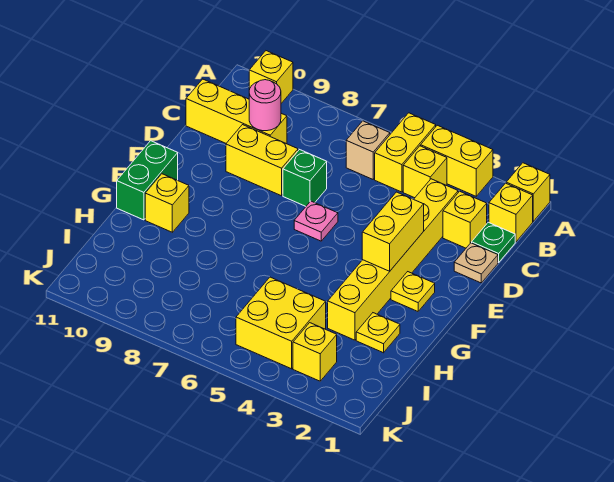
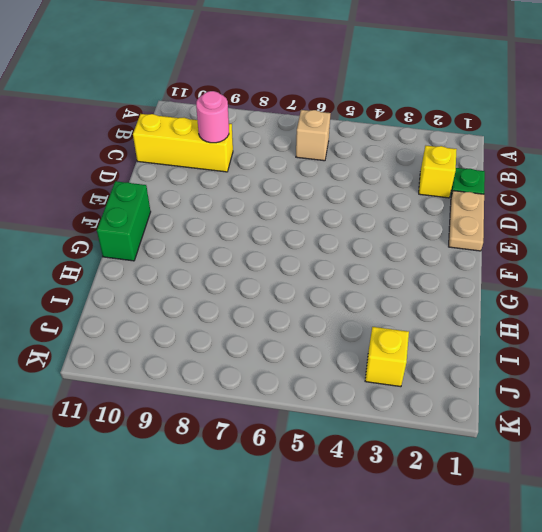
tan 1x2 plate [449,191,484,251] -> tan 1x1 plate [454,243,498,283]
none -> yellow 1x1 brick [506,163,550,221]
none -> yellow 1x2 brick [421,125,493,196]
none -> yellow 1x2 brick [375,113,436,192]

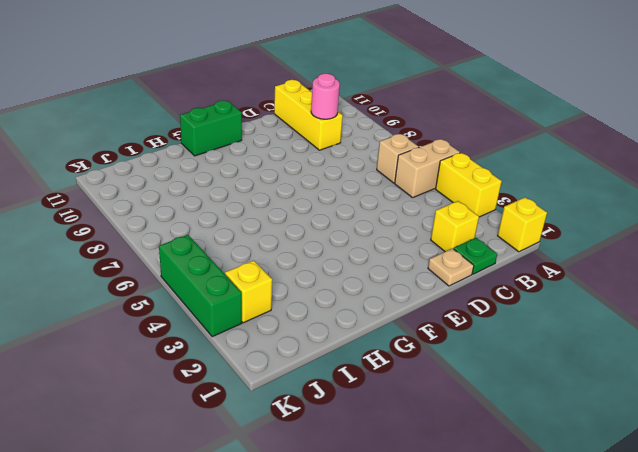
tan 1x2 brick [395,139,460,198] -> yellow 1x2 brick [375,113,436,192]
green 1x3 brick [159,235,242,337] -> none
none -> yellow 1x1 brick [249,51,293,103]
none -> yellow 1x1 brick [489,183,533,242]
none -> yellow 1x1 brick [403,146,447,198]

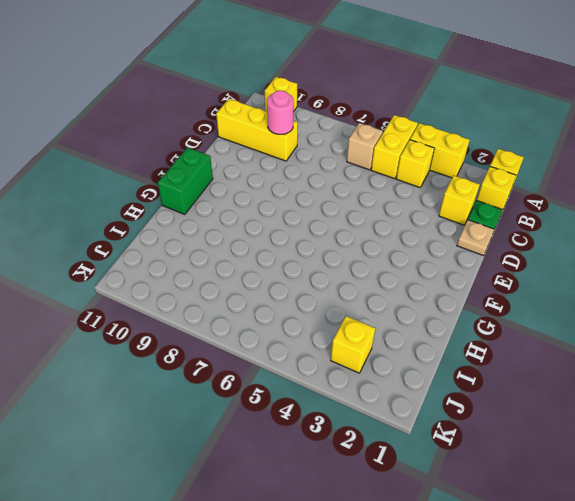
none -> yellow 1x6 brick [328,179,458,340]
none -> green 1x1 brick [283,149,327,206]
none -> yellow 1x2 brick [226,125,298,196]

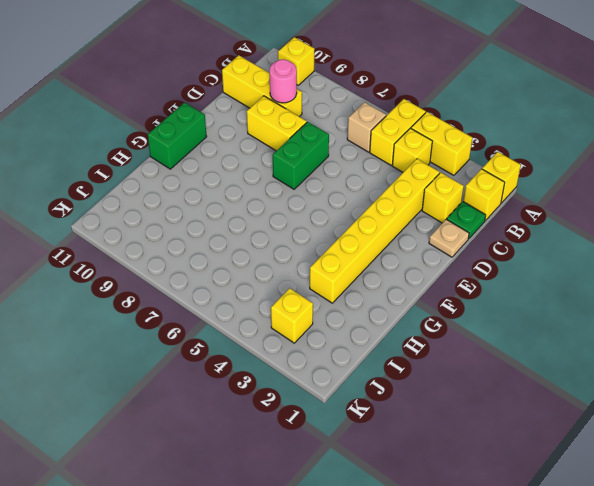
green 1x2 brick [273,122,329,189] -> green 1x1 brick [283,149,327,206]
none -> pink 1x1 plate [294,201,338,241]
none -> yellow 1x1 plate [391,272,435,311]
none -> yellow 1x1 brick [145,174,189,232]

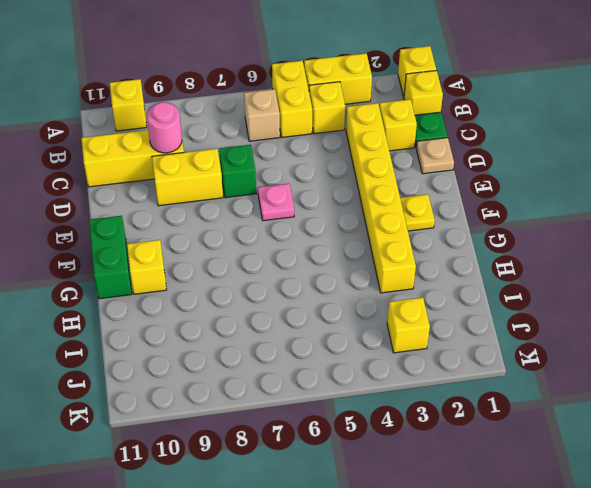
none -> yellow 1x1 plate [356,313,400,353]
none -> yellow 2x2 brick [236,277,326,369]
none -> yellow 1x2 brick [362,192,424,271]

